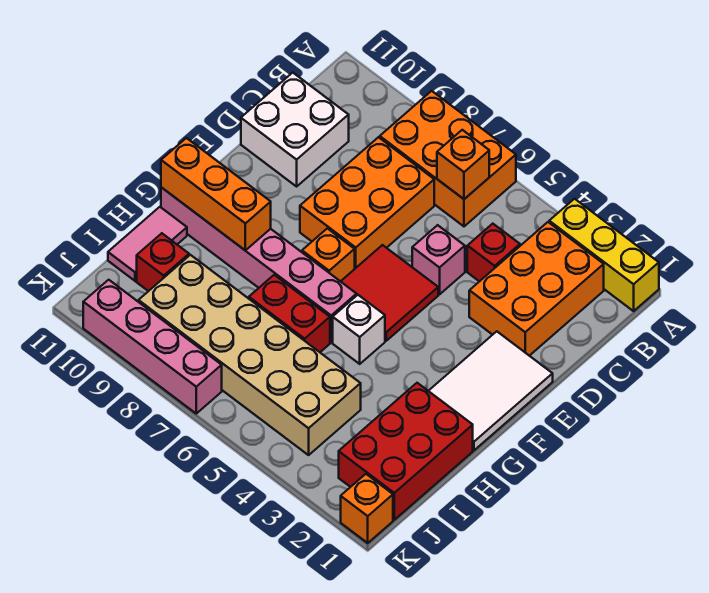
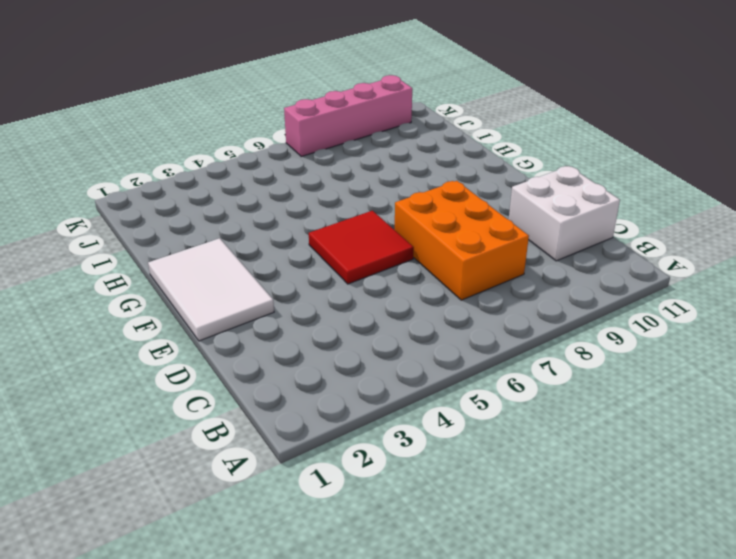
none -> yellow 1x3 brick [549,199,659,311]
none -> orange 2x3 brick [380,91,516,226]
none -> orange 2x3 brick [469,222,604,356]

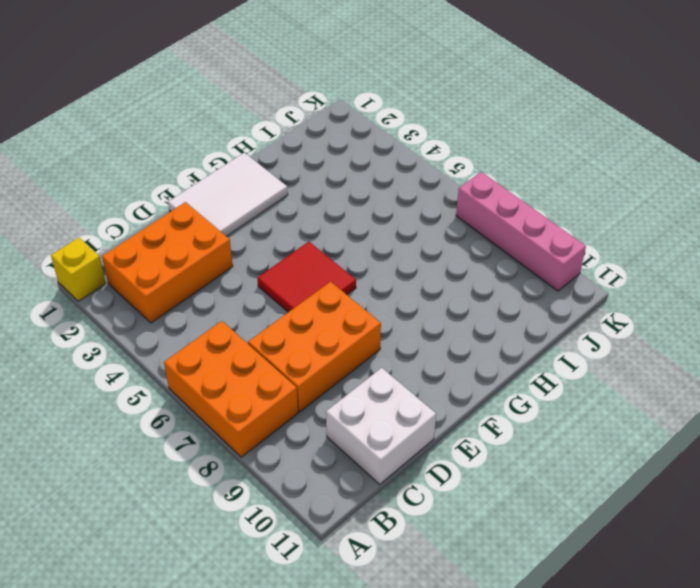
yellow 1x1 brick [51,238,106,301] -> yellow 1x3 brick [549,199,659,311]
none -> red 1x1 brick [467,224,520,282]
none -> pink 1x1 brick [412,225,465,294]
none -> orange 1x1 brick [302,228,355,281]

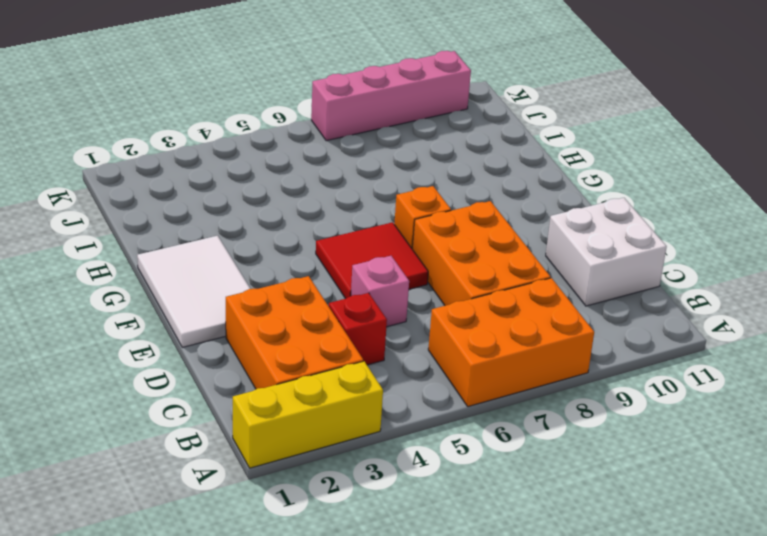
none -> white 1x1 brick [333,295,385,364]
none -> pink 1x6 brick [161,187,357,342]
none -> red 2x3 brick [339,383,473,520]

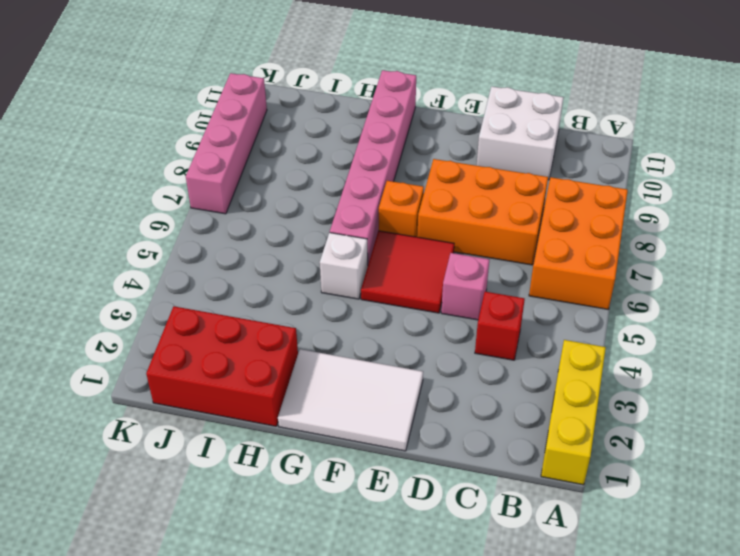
none -> orange 2x3 brick [469,222,604,356]
none -> red 1x2 brick [249,275,330,352]
none -> pink 1x2 tile [108,207,187,281]

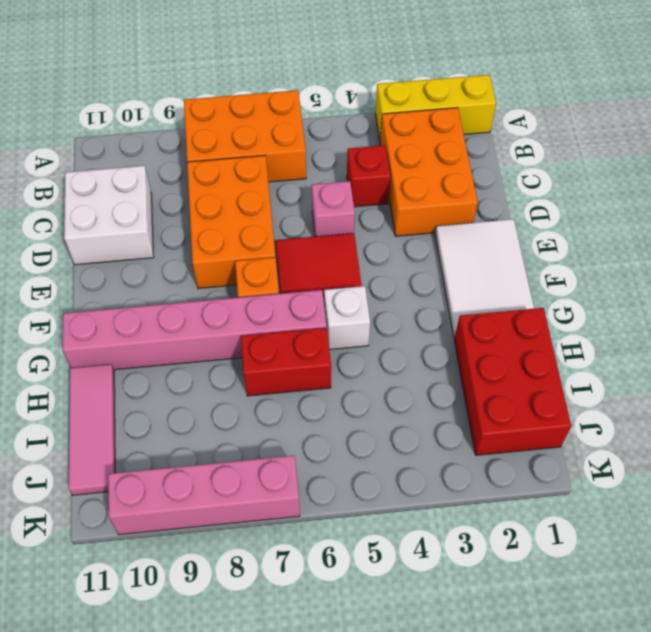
pink 1x3 tile [69,364,115,495] -> pink 1x2 tile [108,207,187,281]
none -> tan 2x6 brick [139,255,361,455]
none -> red 1x1 brick [137,233,189,291]
none -> orange 1x1 brick [341,474,393,543]

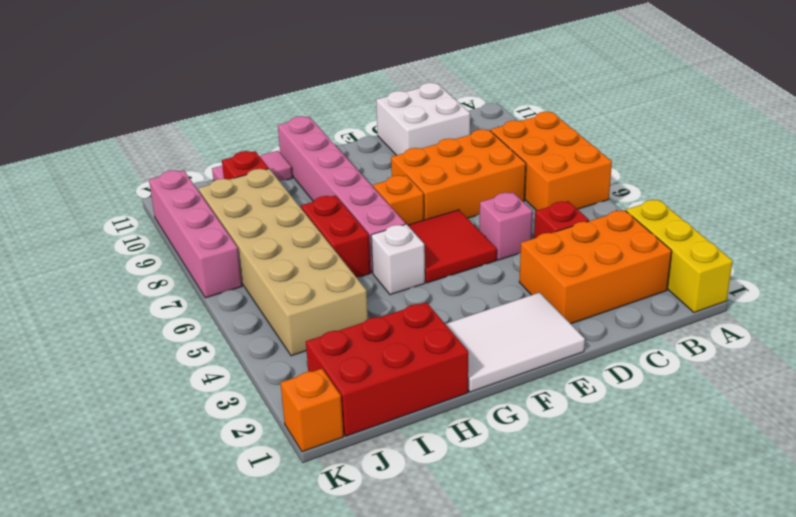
none -> orange 1x1 brick [437,130,489,199]
none -> orange 1x3 brick [161,138,271,250]

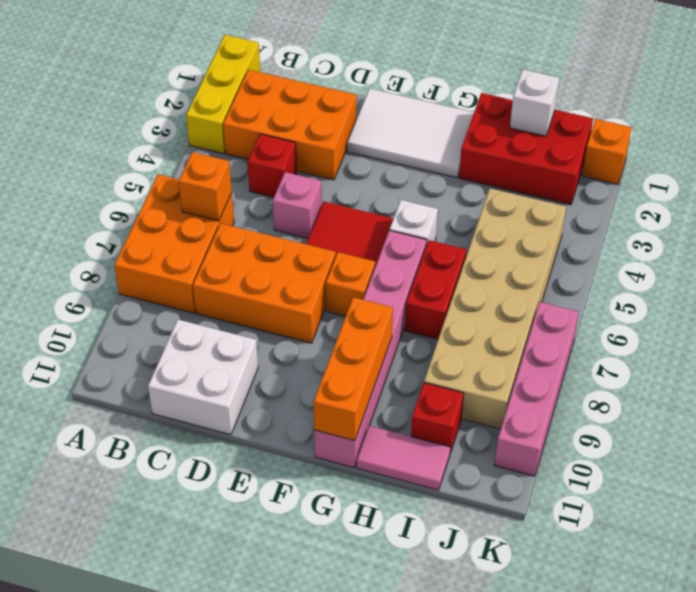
white 1x1 brick [510,70,559,136] -> none

